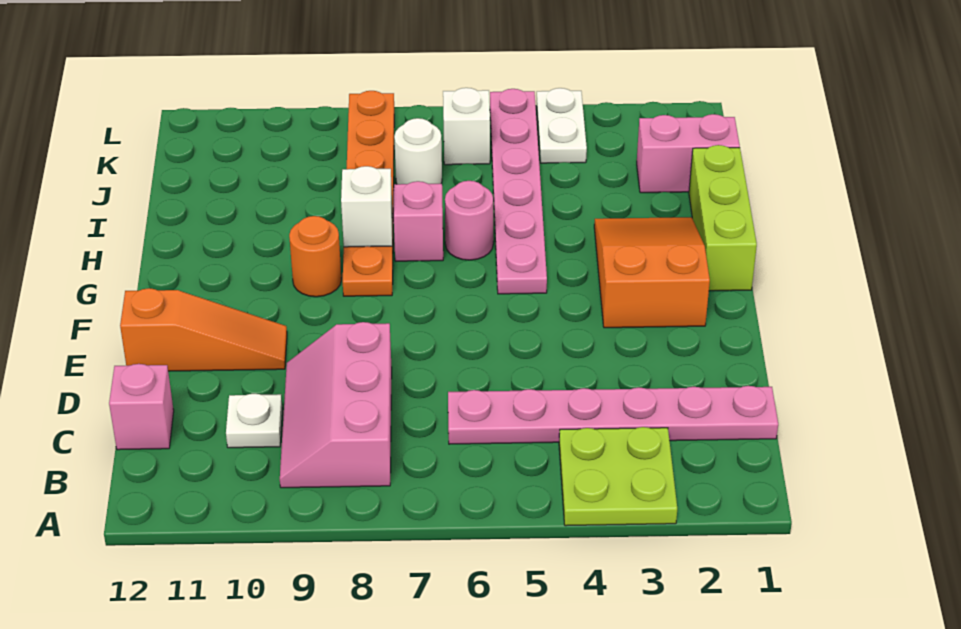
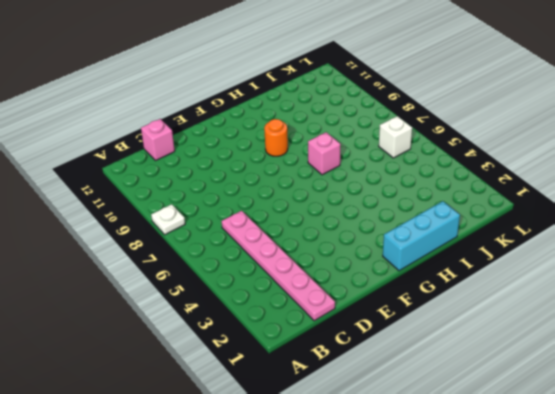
white 1x1 plate [151,204,185,235] -> white 1x1 plate moved to [226,394,283,448]
cyan 1x3 brick [383,201,460,271] -> lime 1x3 brick [689,145,757,291]
none -> lime 2x2 plate [559,427,677,526]
none -> pink 2x3 slope [280,322,392,488]
none -> orange 1x3 slope [120,288,287,371]

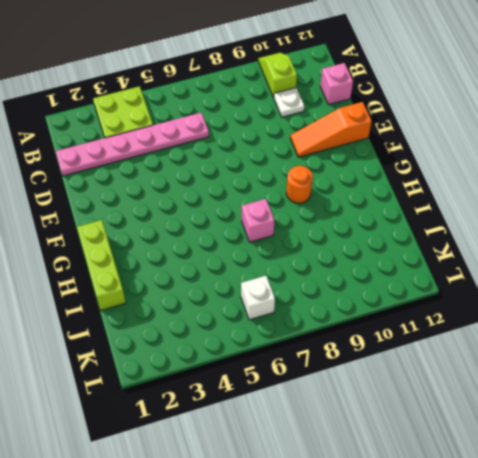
lime 1x2 slope [258,53,297,98] -> none
none -> pink 2x3 slope [280,322,392,488]
none -> orange 2x3 slope [594,217,710,328]
none -> pink 1x6 plate [490,89,547,294]

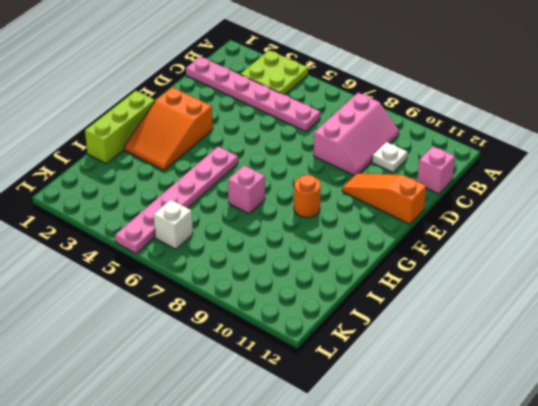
none -> orange 1x6 plate [343,91,394,296]
none -> pink 1x1 round brick [445,181,493,260]
none -> pink 1x2 brick [637,114,740,193]

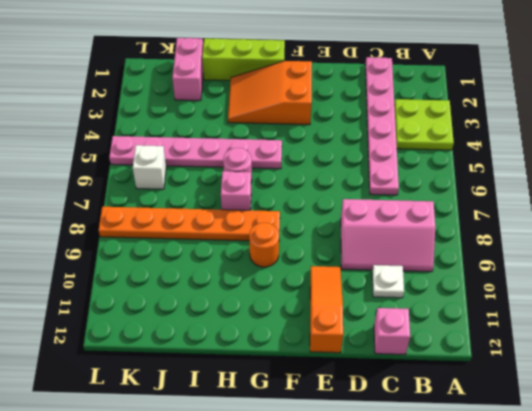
none -> white 1x1 round brick [394,118,442,184]
none -> white 1x2 plate [537,88,587,163]
none -> white 1x1 brick [341,166,393,247]

